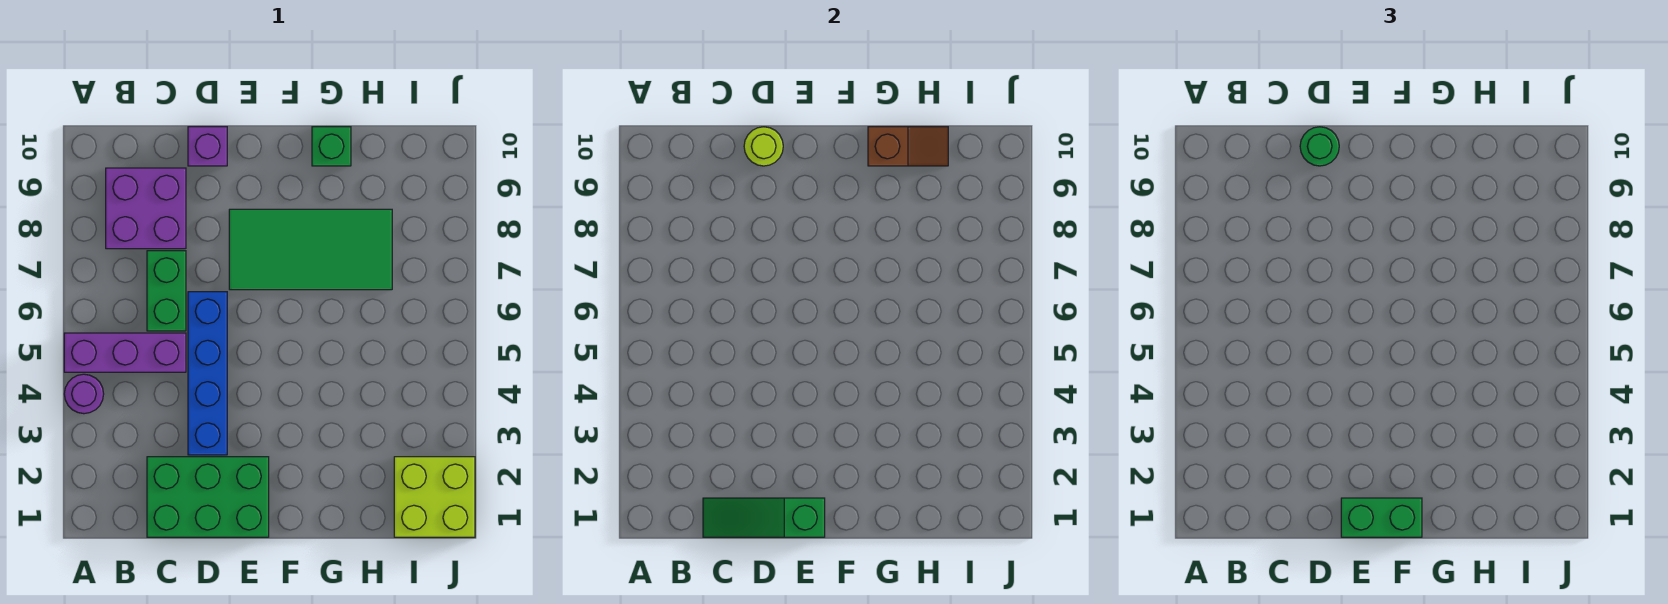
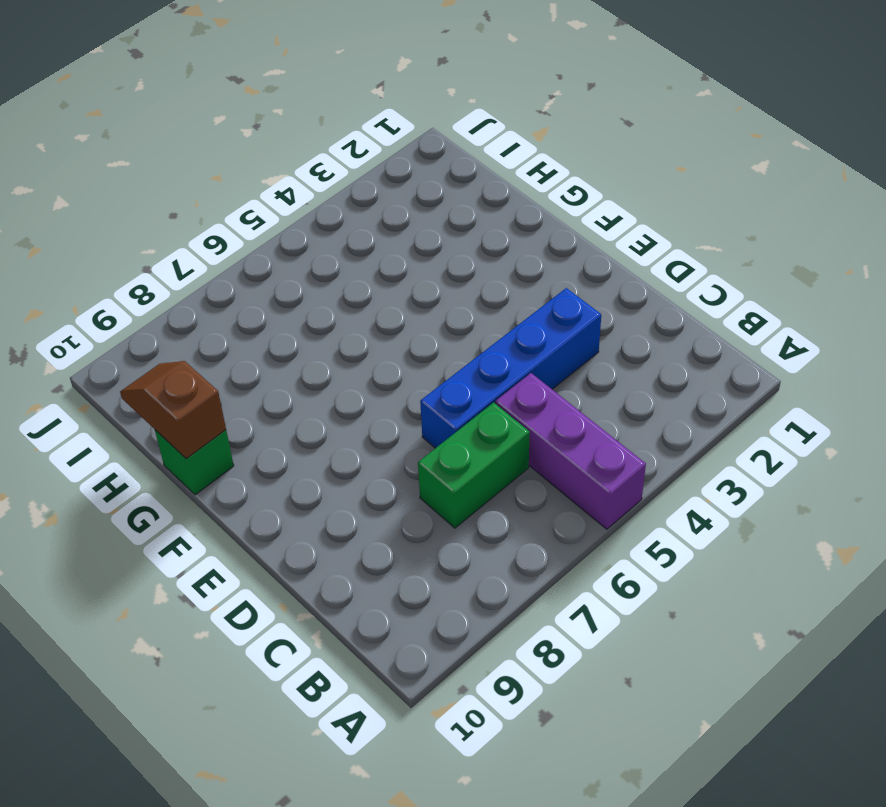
none -> purple 1x1 round brick [64,374,104,414]
none -> purple 2x2 brick [106,168,186,249]
none -> green 2x3 brick [147,457,269,537]

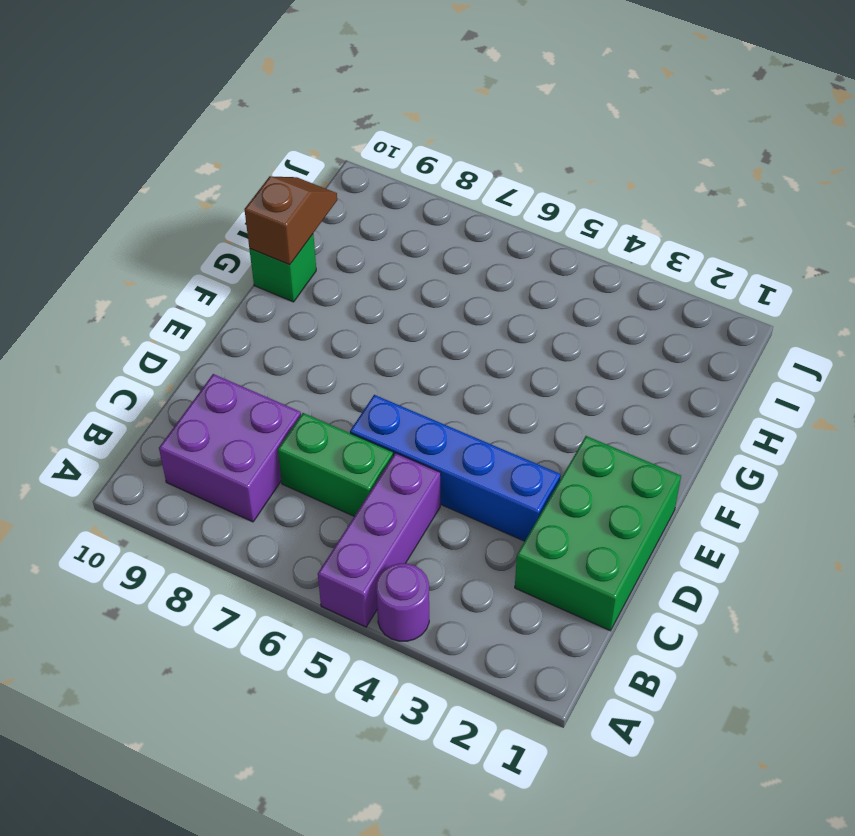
none -> purple 1x1 brick [188,127,227,166]
none -> green 2x4 tile [229,209,392,290]
none -> lime 2x2 brick [394,457,475,537]

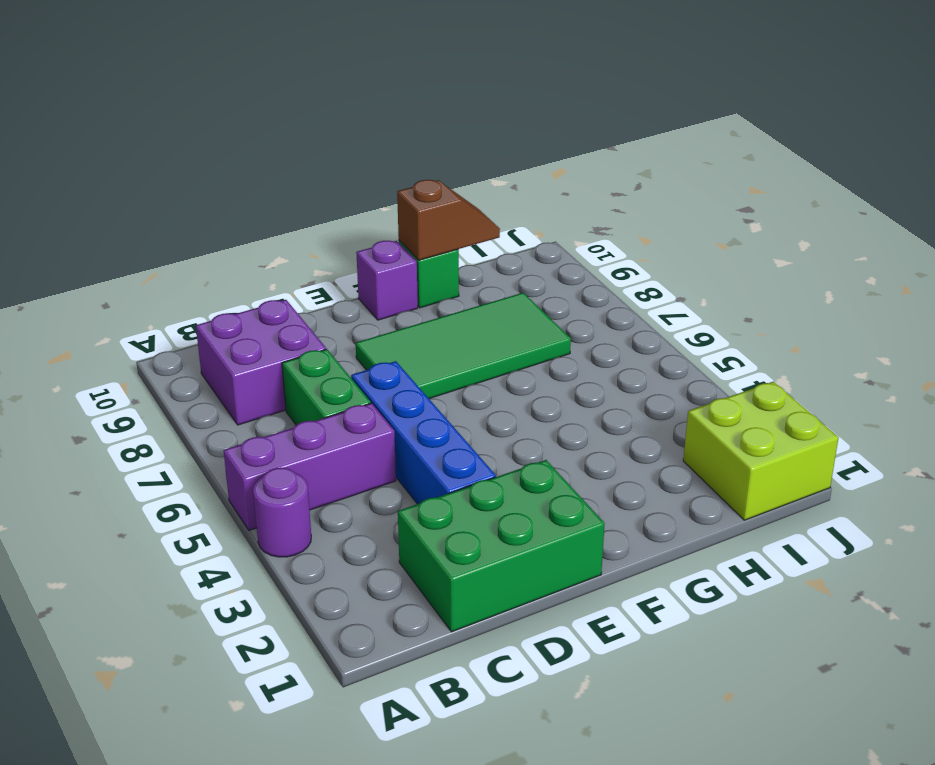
purple 1x1 brick [356,241,418,320] -> purple 1x1 brick moved to [188,127,227,166]
none -> green 1x3 slope [703,498,825,537]
none -> lime 1x1 round brick [744,127,783,166]
none -> green 1x1 round brick [1300,127,1339,166]

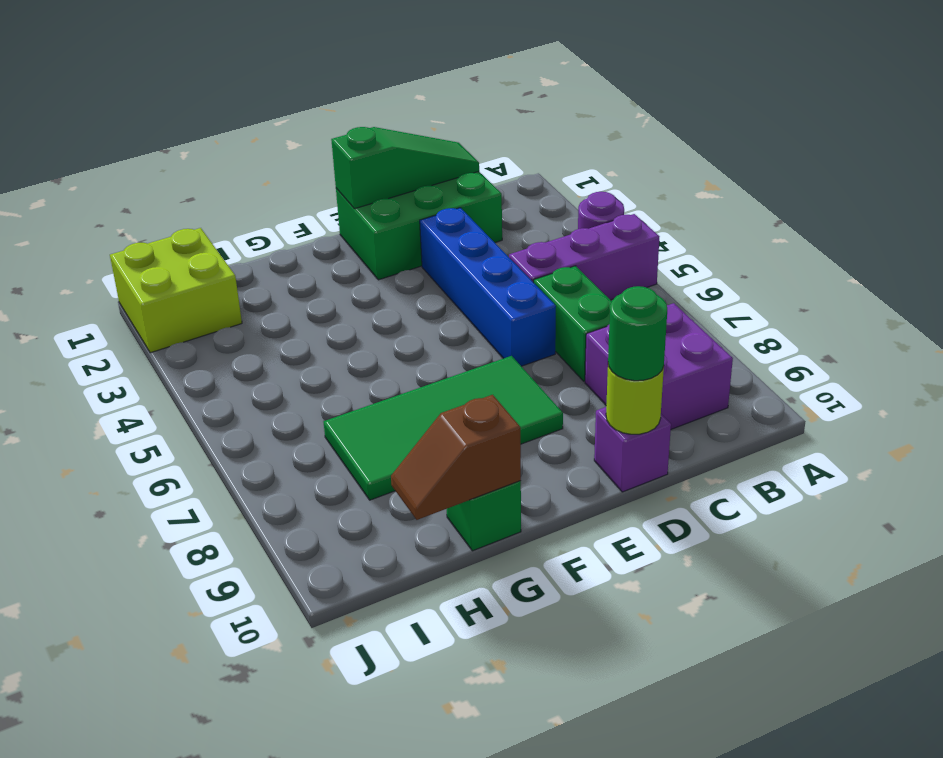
none -> green 1x2 brick [1341,498,1422,537]

